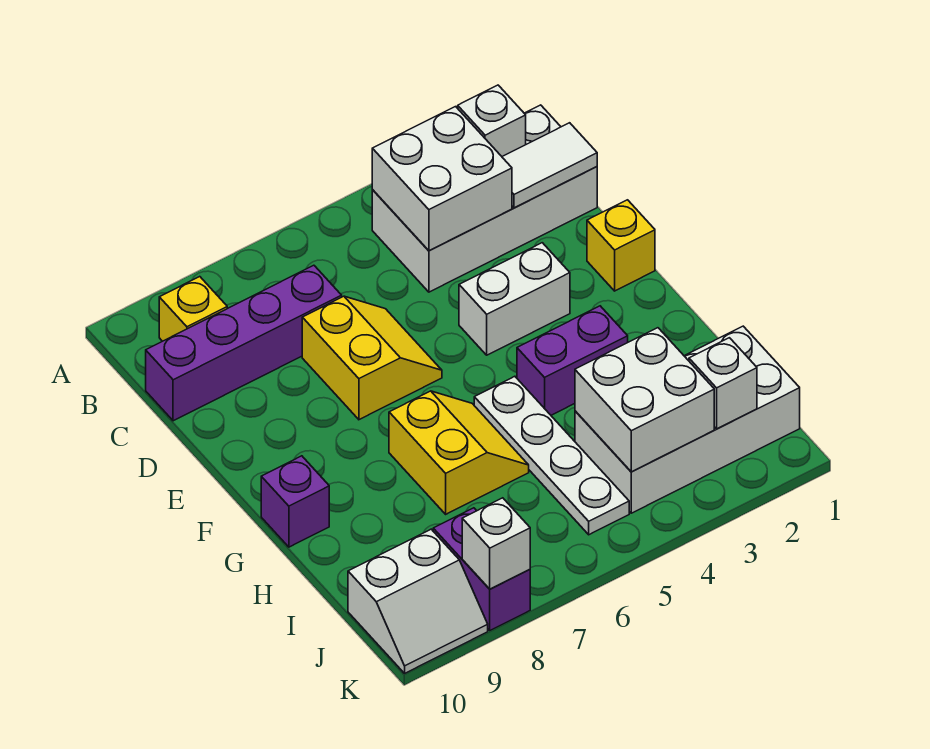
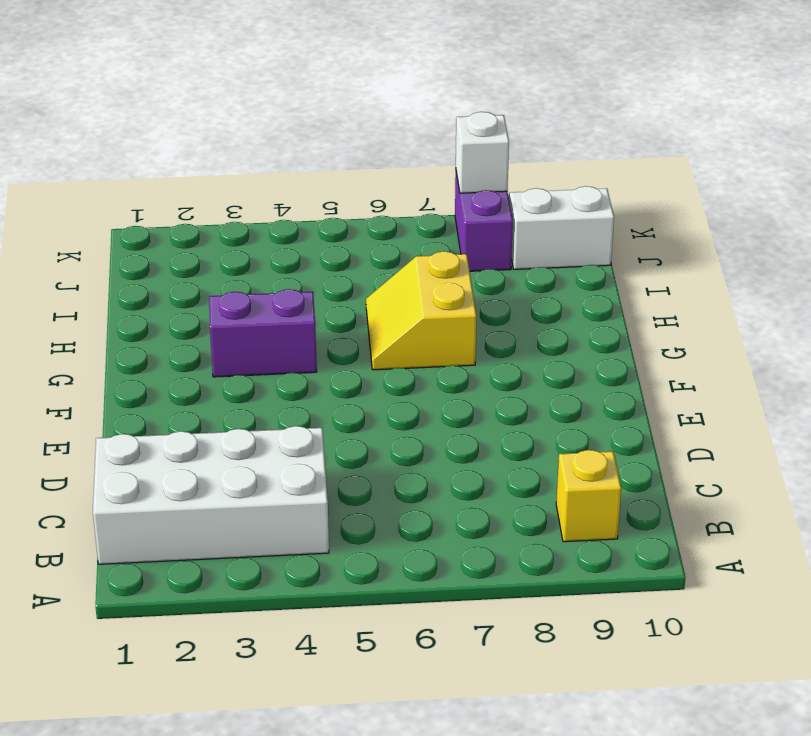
none -> purple 1x4 brick [146,265,342,421]
none -> yellow 2x2 slope [302,296,442,420]
none -> yellow 1x1 brick [587,200,655,291]

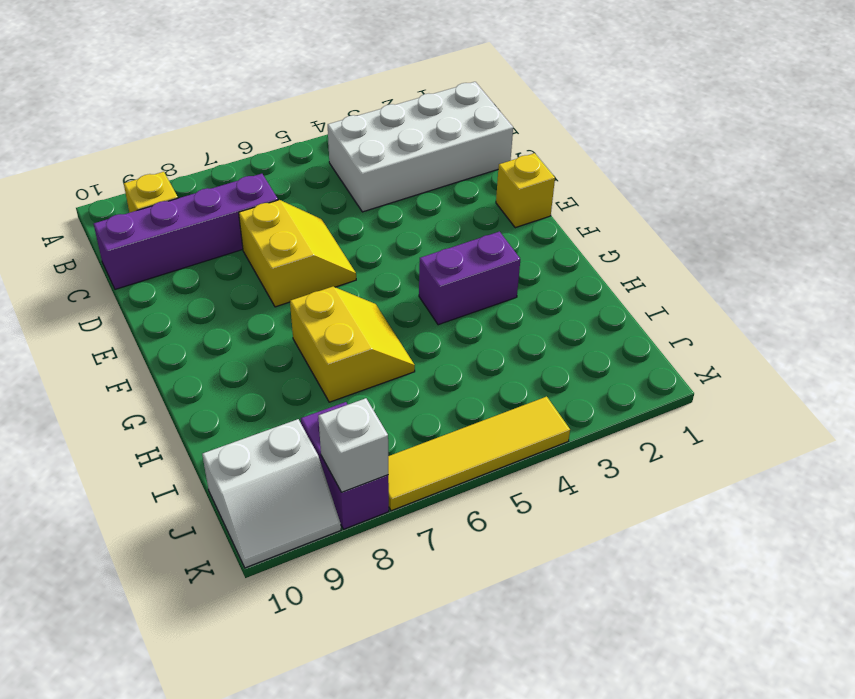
yellow 1x4 tile [388,397,570,511] -> none
none -> white 1x2 brick [459,243,570,355]
none -> white 1x4 plate [474,376,629,535]
none -> purple 1x1 brick [261,456,329,547]

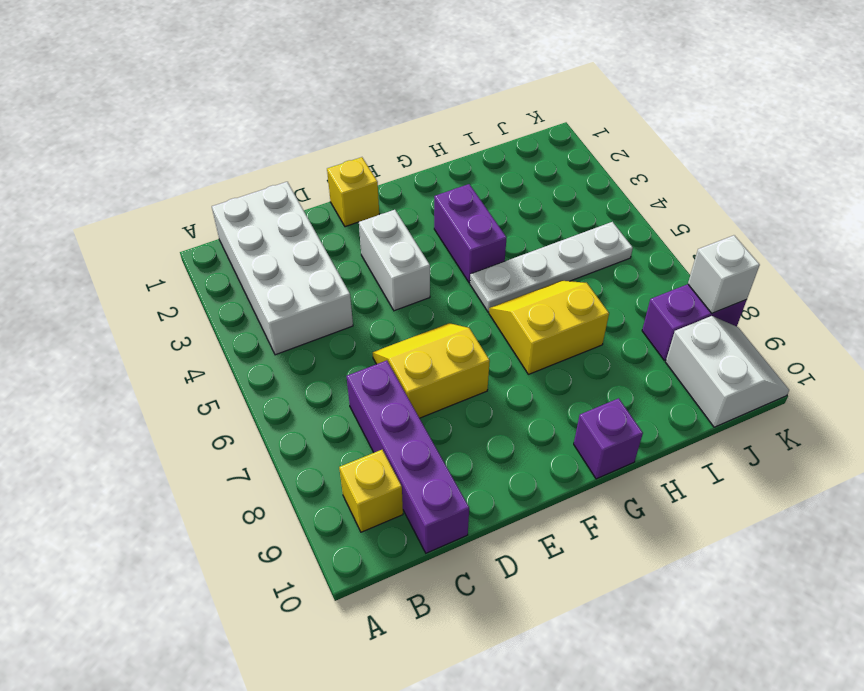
none -> white 2x4 brick [575,326,800,513]
none -> white 1x1 brick [458,85,526,156]
none -> white 2x2 brick [372,107,512,251]

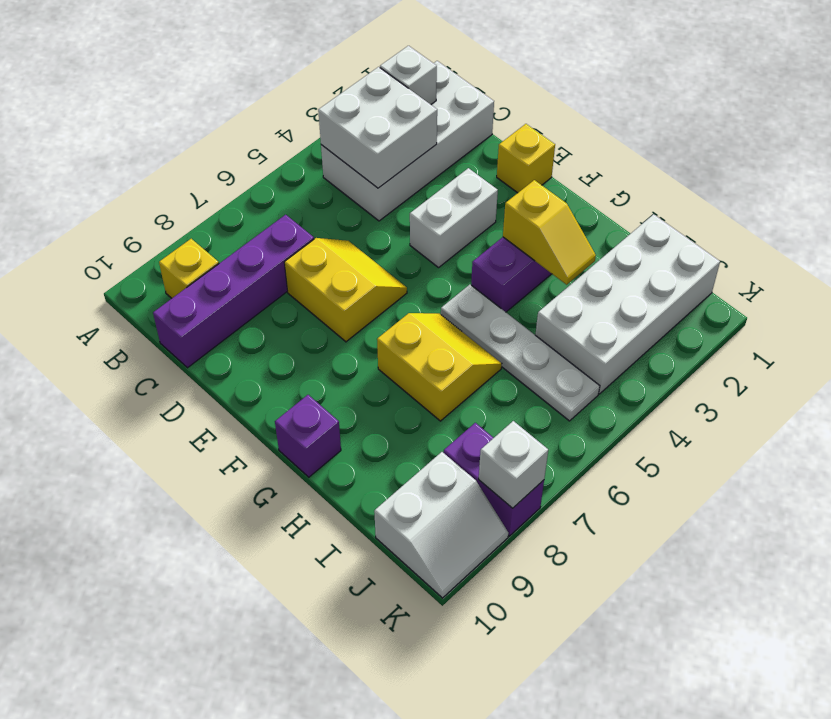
yellow 1x2 slope [503,180,596,285] -> none
none -> white 1x2 tile [502,123,597,208]
none -> white 2x2 brick [575,328,714,472]
none -> white 1x1 brick [689,338,757,429]

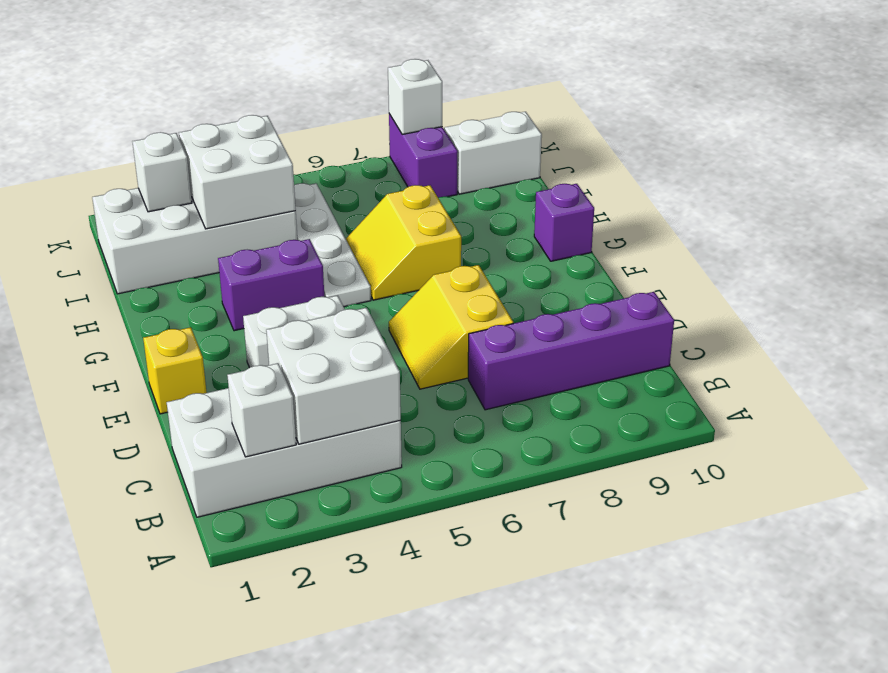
none -> yellow 1x1 brick [159,277,227,341]
none -> white 1x2 tile [502,123,597,208]

